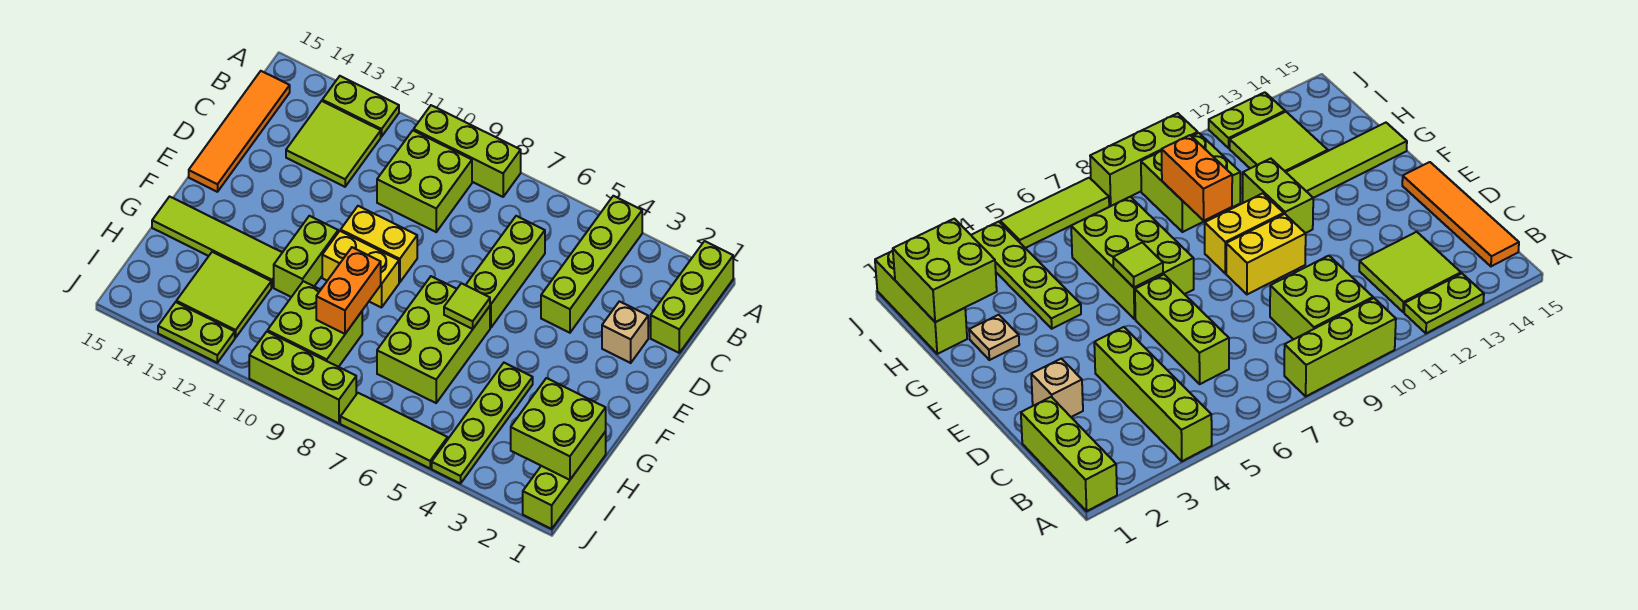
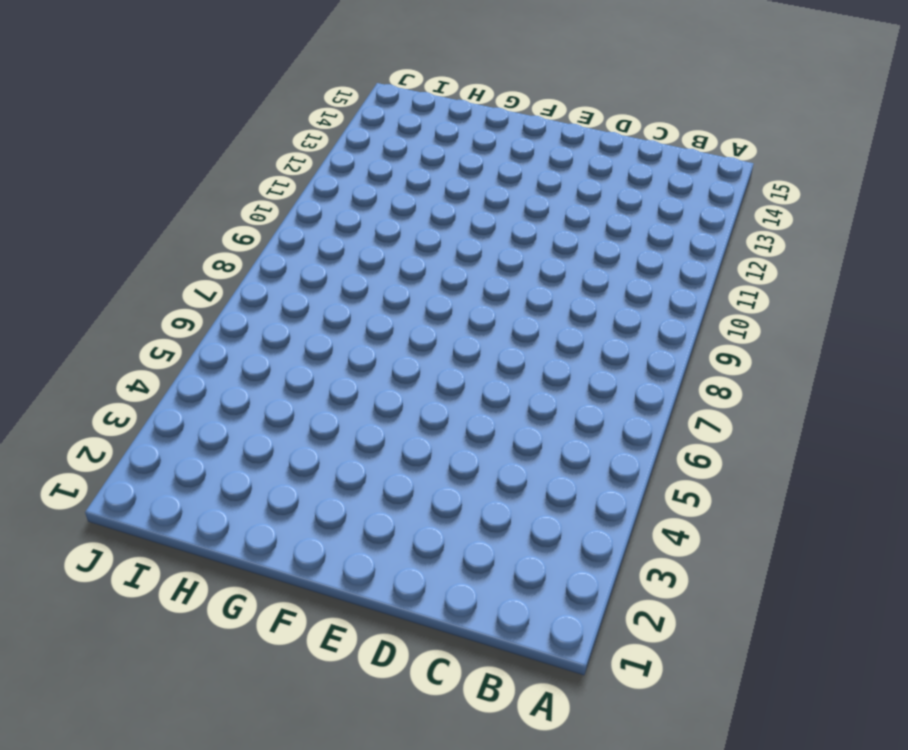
none -> lime 1x3 brick [651,241,733,353]
none -> lime 1x4 brick [541,196,642,333]
none -> lime 1x3 brick [414,105,521,197]

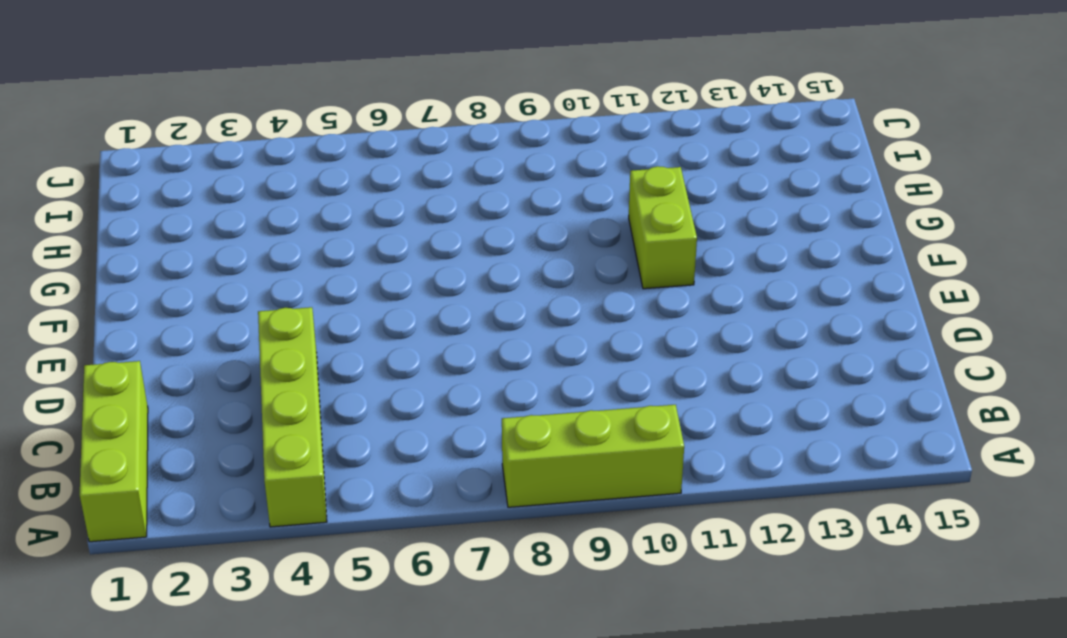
none -> lime 1x2 plate [322,76,399,137]
none -> lime 2x2 brick [377,130,472,232]
none -> lime 2x2 tile [286,101,381,187]

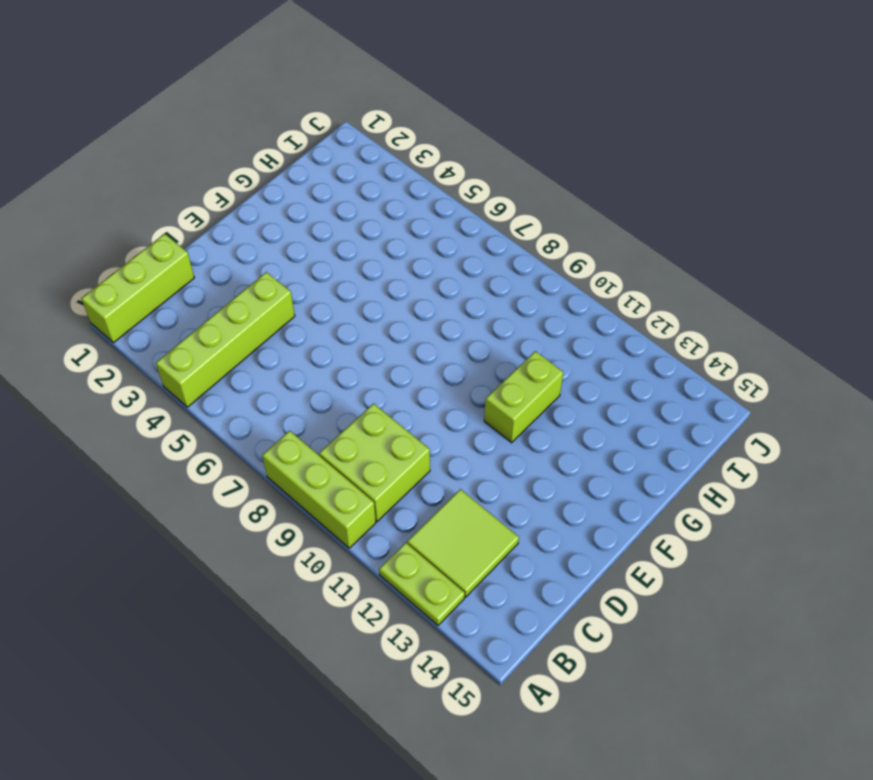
none -> orange 1x4 tile [189,71,290,192]
none -> lime 1x3 brick [466,216,545,328]
none -> tan 1x1 brick [602,301,648,363]

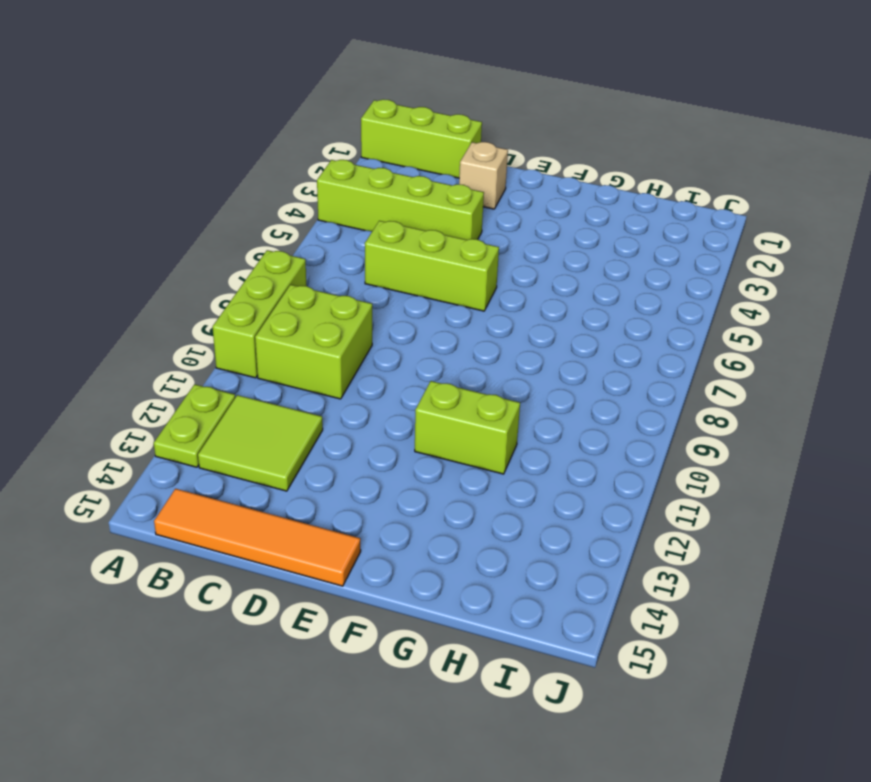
none -> yellow 1x2 brick [341,206,417,282]
none -> lime 2x3 brick [377,276,490,403]
none -> yellow 1x2 brick [322,231,399,308]

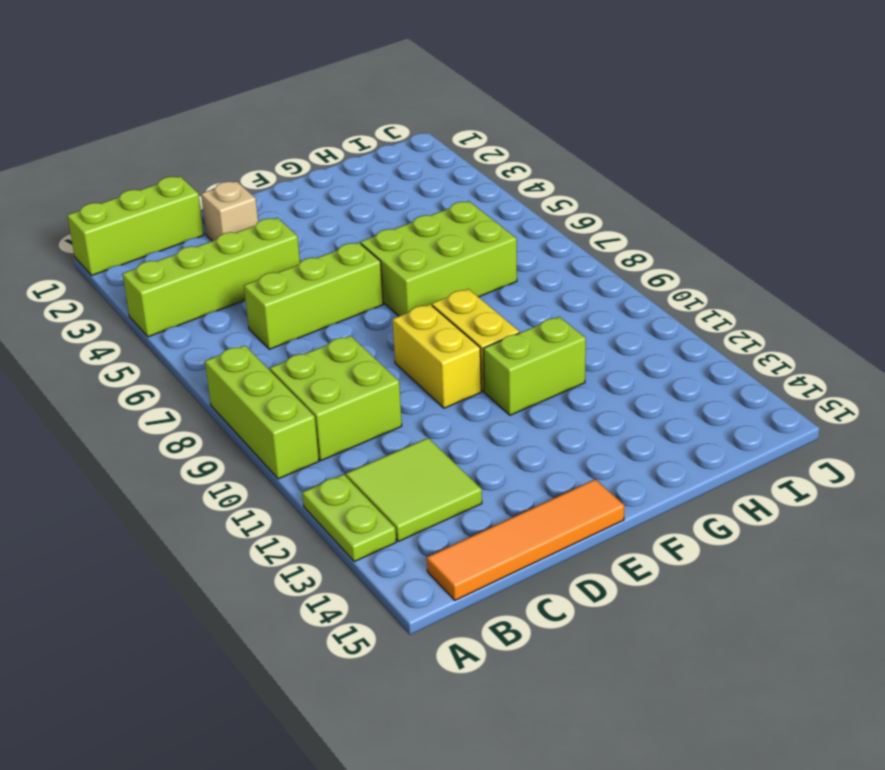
none -> tan 1x1 plate [969,315,1019,360]
none -> lime 1x4 plate [432,363,533,484]
none -> lime 1x4 tile [152,197,282,287]

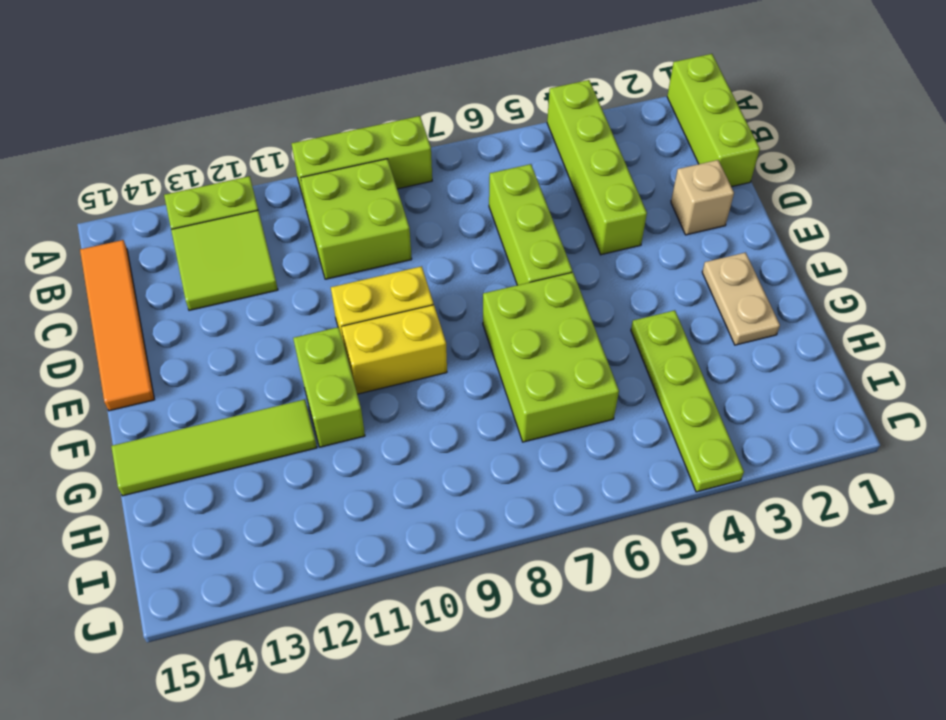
tan 1x2 plate [702,253,780,345] -> tan 1x1 plate [969,315,1019,360]
none -> lime 1x3 brick [523,432,606,529]
none -> lime 2x2 brick [268,281,362,367]
none -> lime 2x2 tile [176,252,271,338]

